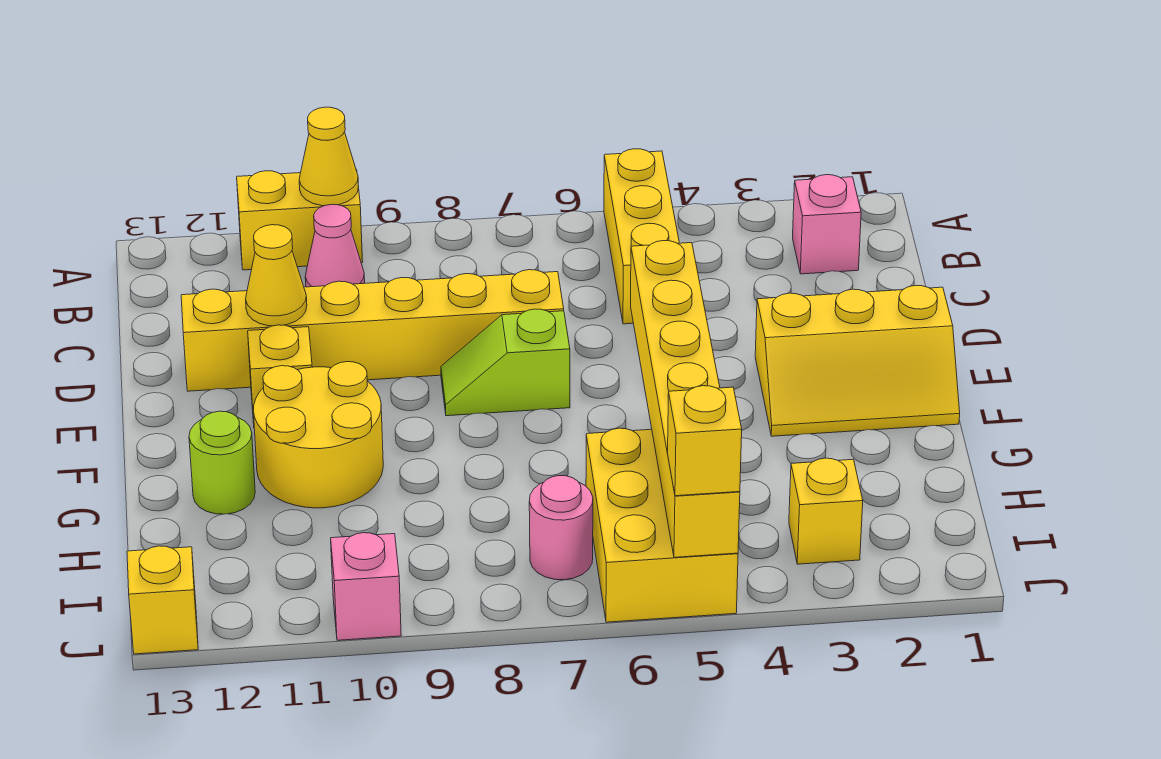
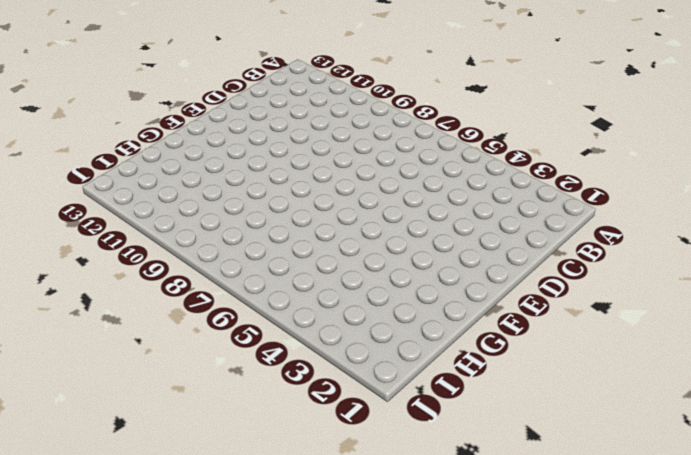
none -> yellow 1x3 brick [604,149,679,324]
none -> yellow 1x2 brick [237,170,363,270]
none -> pink 1x1 brick [793,175,861,274]

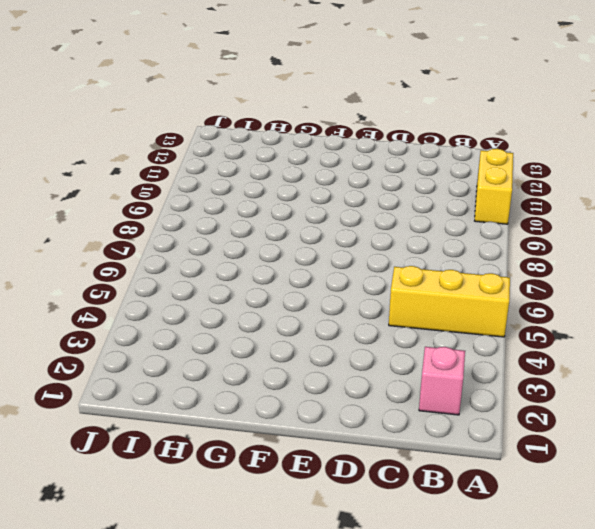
none -> pink 1x1 cone [305,204,365,287]
none -> yellow 1x6 brick [181,270,564,391]
none -> yellow 2x3 slope [755,285,960,436]

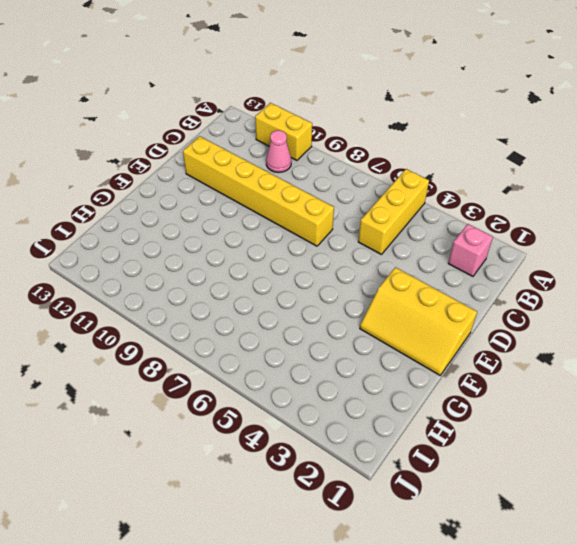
none -> lime 1x2 slope [441,309,570,416]
none -> yellow 1x1 brick [248,325,312,423]
none -> yellow 2x2 round brick [253,362,383,508]

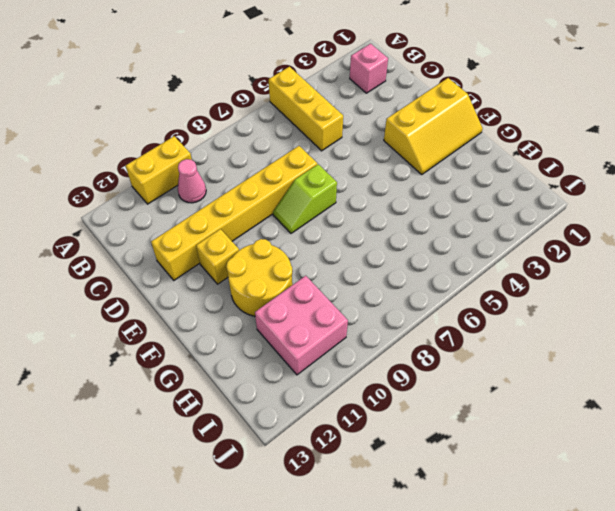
pink 2x2 brick [255,276,348,375] -> none
none -> lime 1x1 round brick [189,411,255,514]
none -> yellow 2x3 brick [586,428,738,622]
none -> yellow 1x1 brick [789,458,863,564]

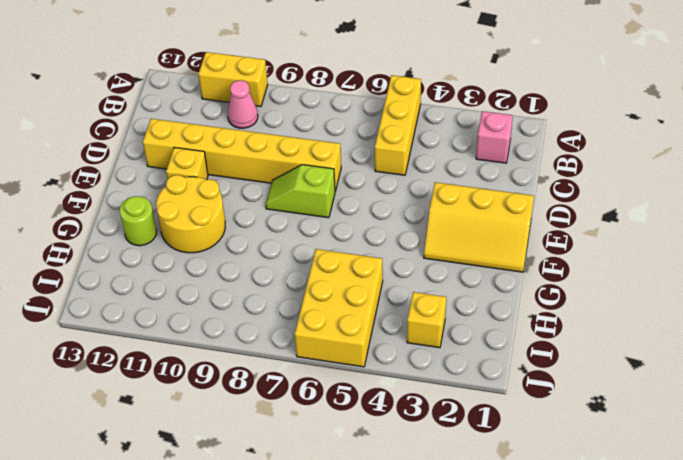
none -> pink 1x1 round brick [529,476,593,580]
none -> pink 1x1 brick [331,533,401,640]
none -> yellow 1x1 brick [127,546,198,654]

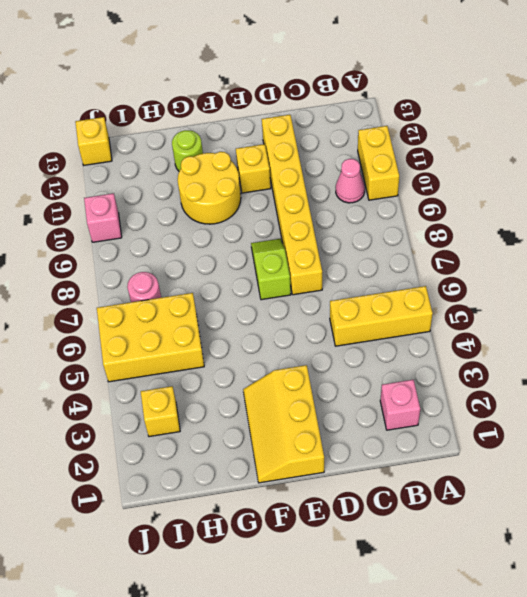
none -> yellow 1x1 cone [299,107,358,206]
none -> yellow 1x1 cone [246,225,307,326]
none -> yellow 1x6 brick [631,241,740,557]

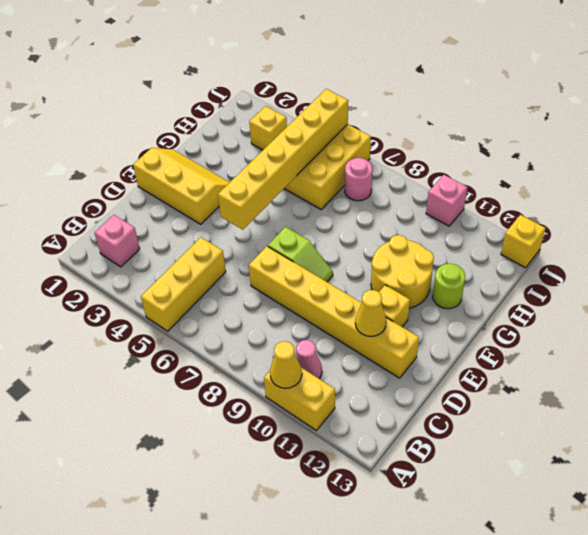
none -> yellow 1x1 brick [668,386,742,496]

